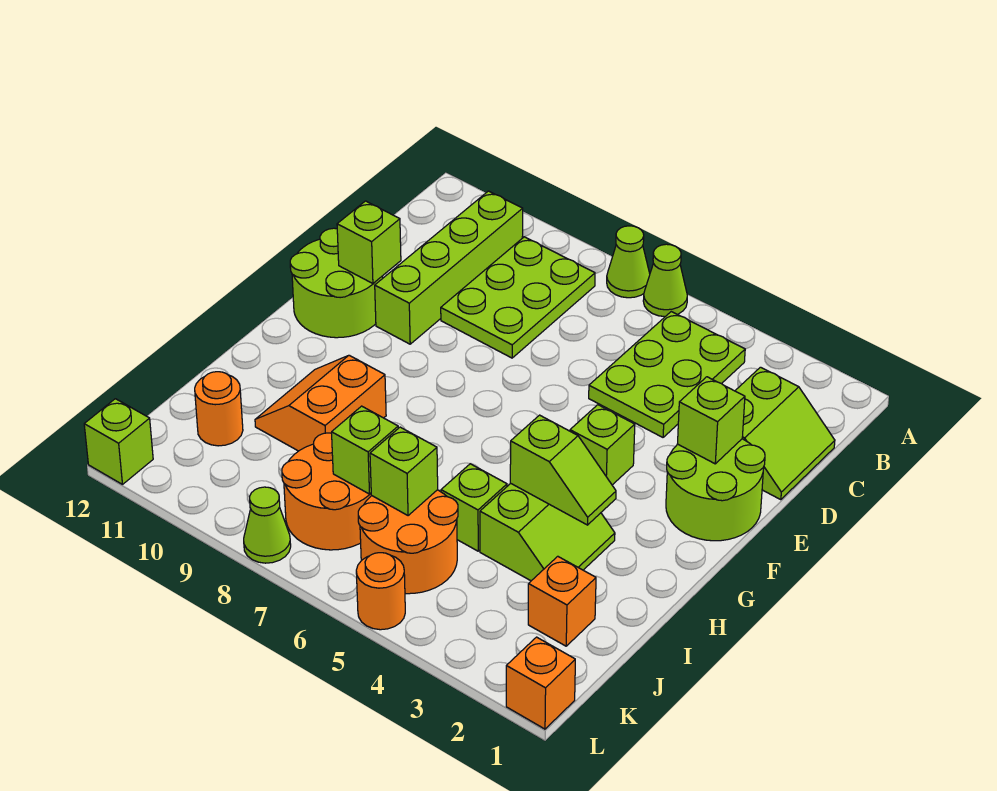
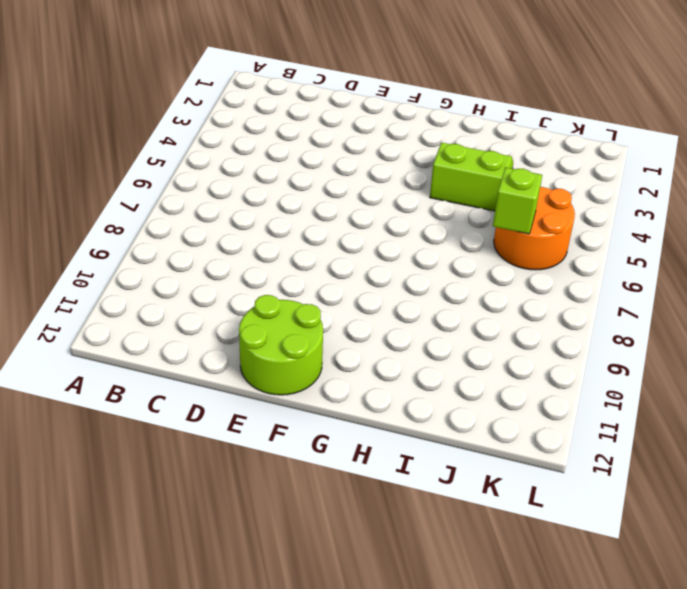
none -> lime 1x1 cone [643,244,687,317]
none -> lime 1x1 cone [607,226,650,298]
none -> lime 2x3 plate [589,312,745,437]

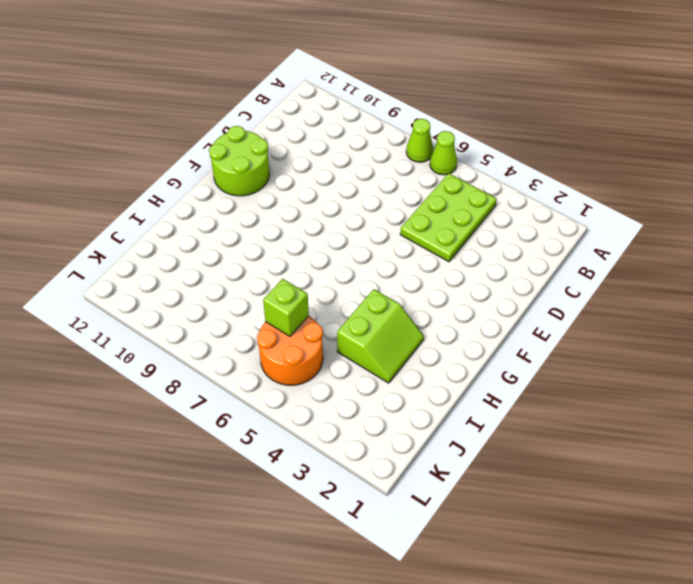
none -> lime 2x3 plate [441,237,595,358]
none -> lime 1x4 brick [375,191,523,344]
none -> lime 2x2 slope [735,367,835,500]

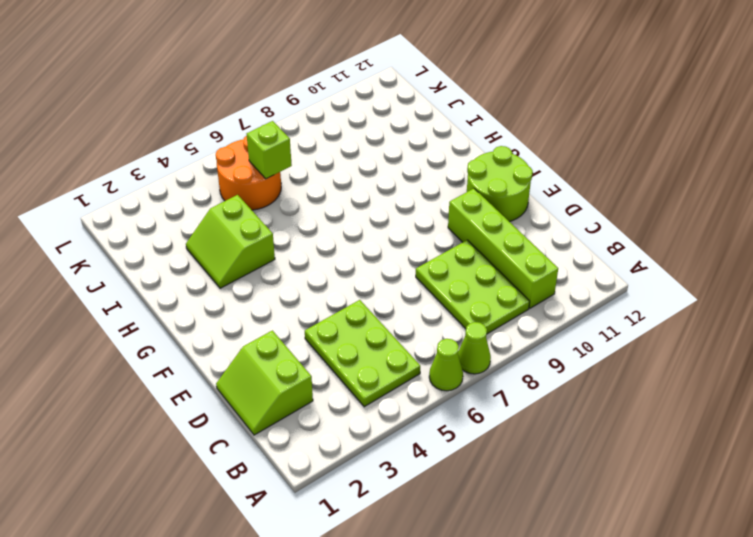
none -> lime 2x2 round brick [666,439,765,541]
none -> lime 1x1 brick [570,405,635,485]
none -> orange 2x2 slope [255,355,386,451]

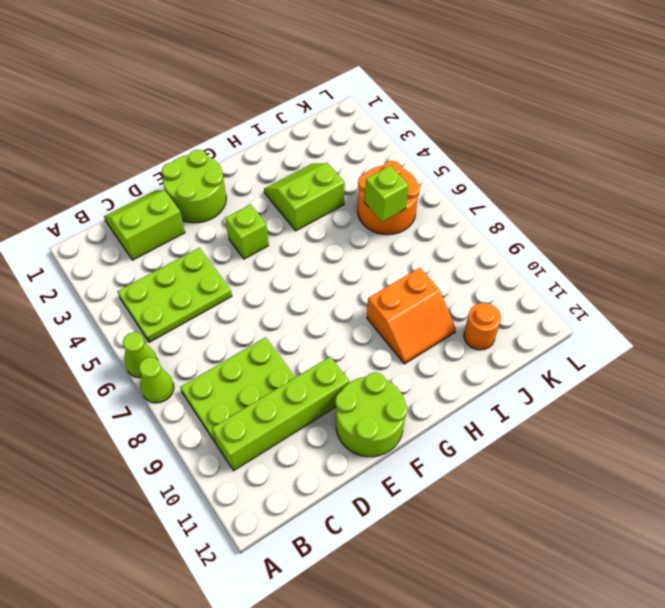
none -> lime 1x1 brick [441,464,507,551]
none -> orange 1x1 brick [528,556,596,646]
none -> orange 2x2 round brick [282,433,372,550]

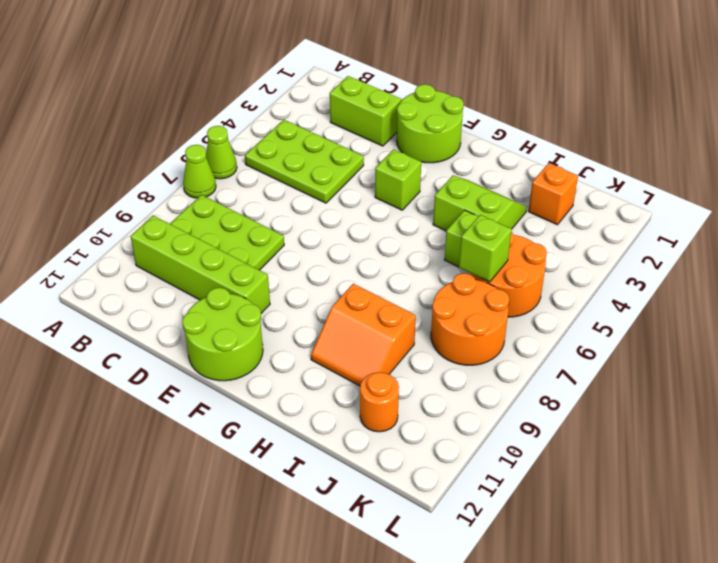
none -> orange 1x1 brick [506,637,575,729]
none -> orange 1x1 round brick [356,553,405,630]
none -> lime 1x1 cone [244,487,291,563]

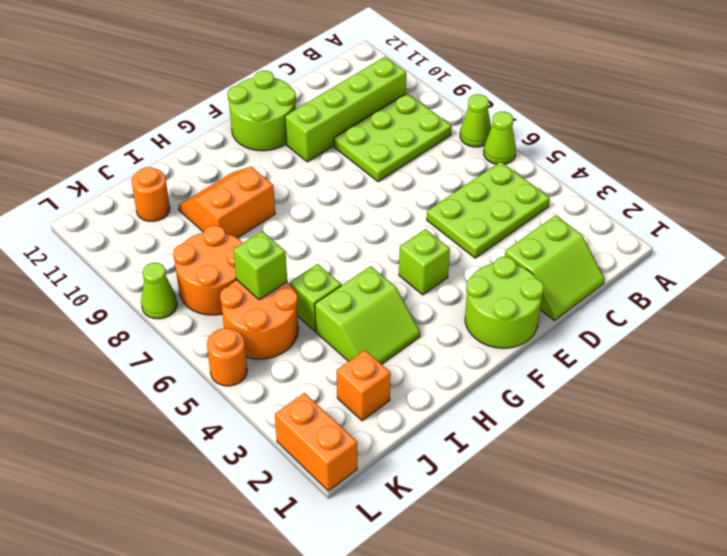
orange 1x2 brick [275,393,357,491] -> orange 1x1 brick [506,637,575,729]
none -> lime 1x1 brick [84,399,153,484]
none -> lime 1x1 brick [678,377,745,464]
none -> lime 1x1 brick [337,201,401,283]

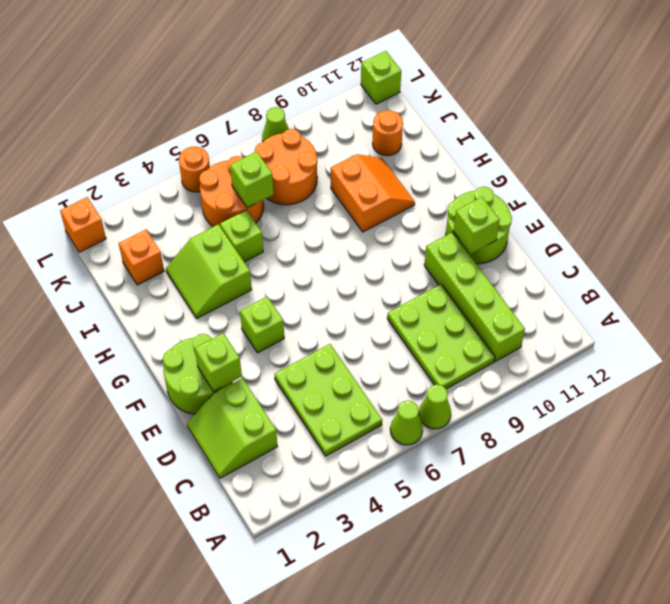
none -> lime 1x2 slope [510,415,616,525]
none -> lime 1x1 brick [332,406,398,494]

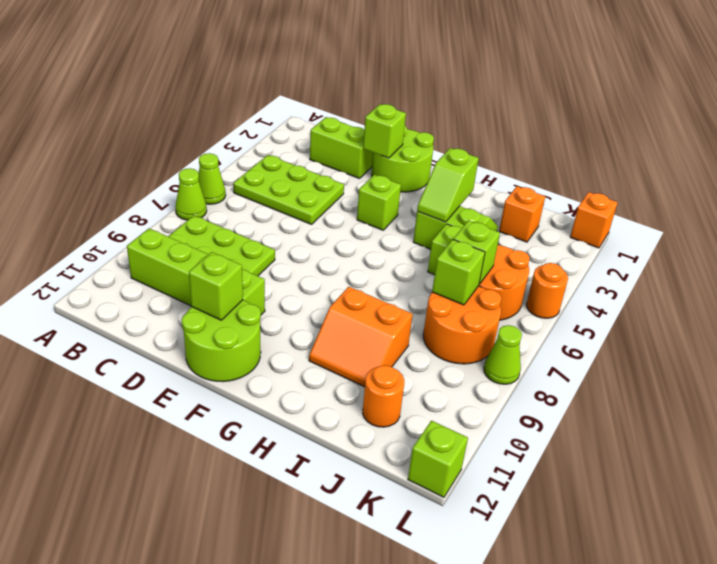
lime 1x2 slope [417,148,479,222] -> lime 1x2 slope turned to [510,415,616,525]

